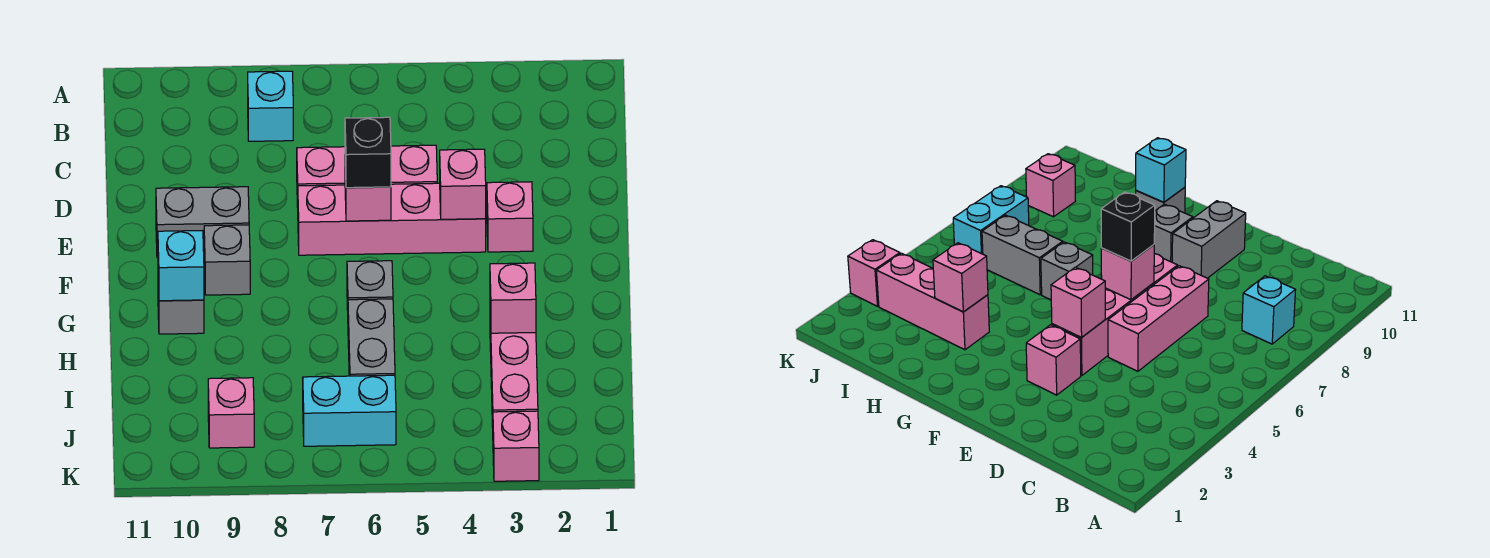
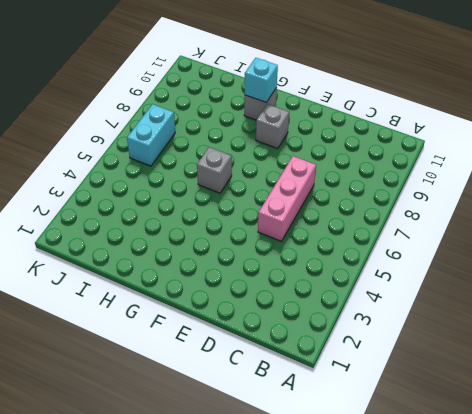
none -> cyan 1x1 brick [248,71,293,141]
none -> pink 1x1 brick [487,182,533,252]
none -> pink 1x4 brick [298,183,486,255]

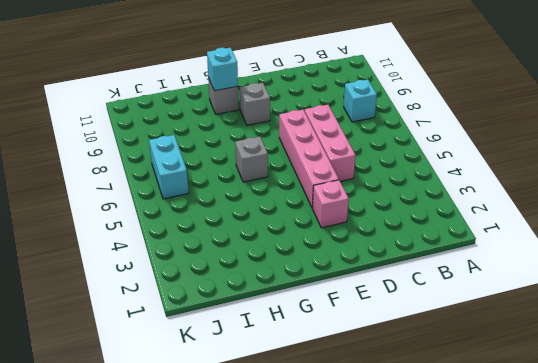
none -> grey 1x2 brick [156,187,249,258]
none -> pink 1x3 brick [490,318,538,428]
none -> grey 1x2 brick [348,299,395,376]

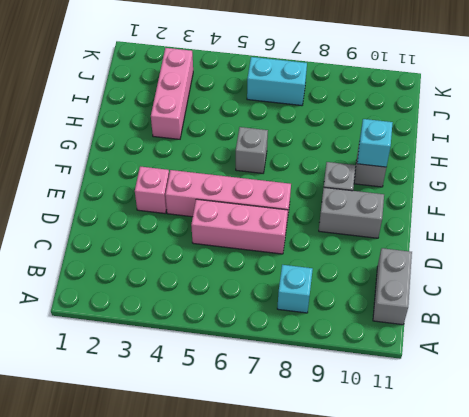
grey 1x2 brick [373,248,412,325] -> grey 1x2 brick moved to [348,299,395,376]
none -> pink 1x1 brick [208,378,254,448]
none -> pink 1x1 brick [493,411,539,481]
none -> pink 1x1 brick [440,149,486,219]

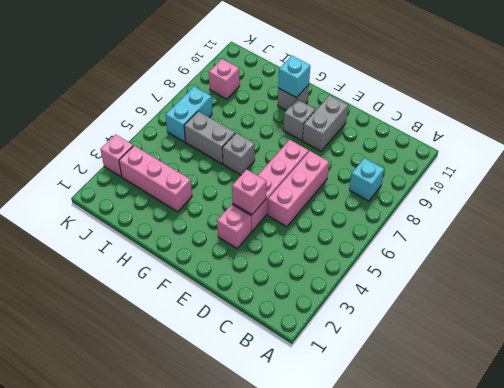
none -> pink 1x1 brick [345,167,391,221]
none -> pink 1x1 brick [490,263,536,333]
none -> black 1x1 brick [345,117,391,188]

